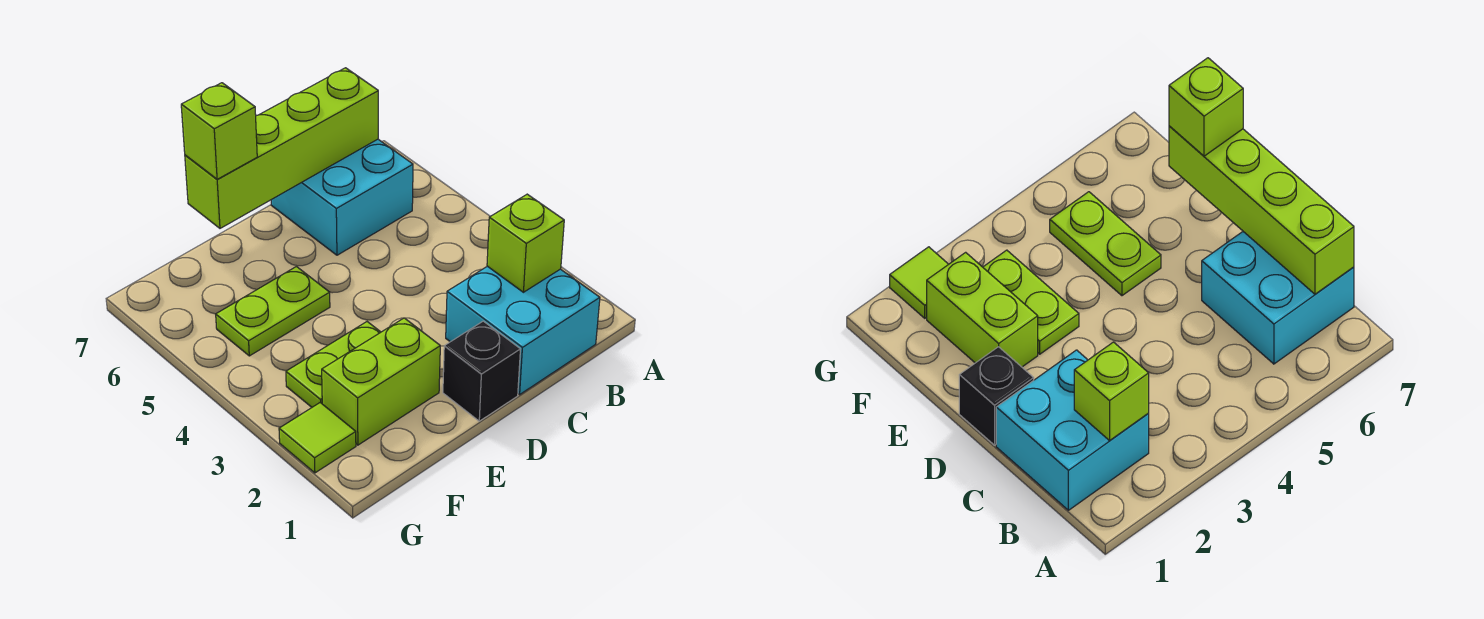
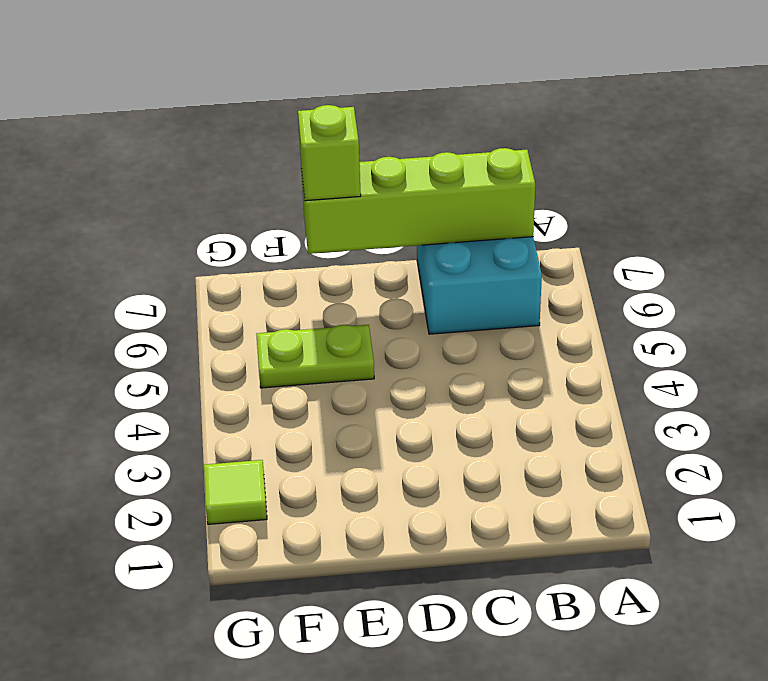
none -> cyan 2x2 brick [446,266,600,394]
none -> black 1x1 brick [443,321,520,421]

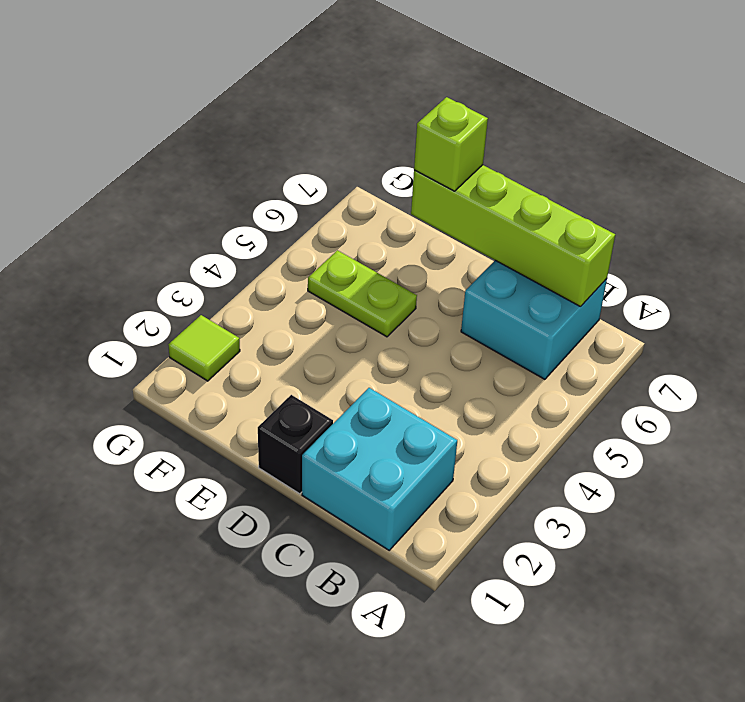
none -> lime 1x2 brick [322,318,440,445]
none -> lime 1x2 plate [286,322,381,407]

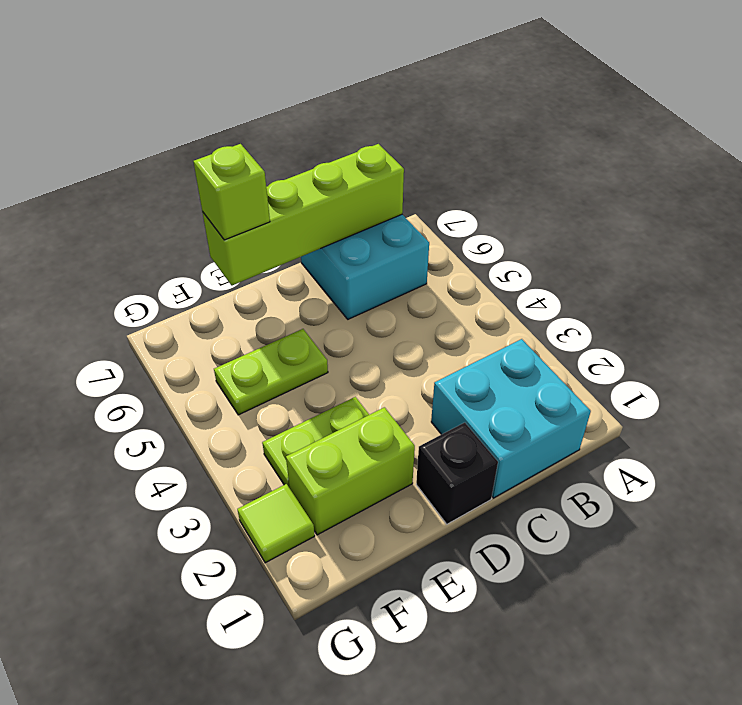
none -> lime 1x1 brick [487,194,564,292]

